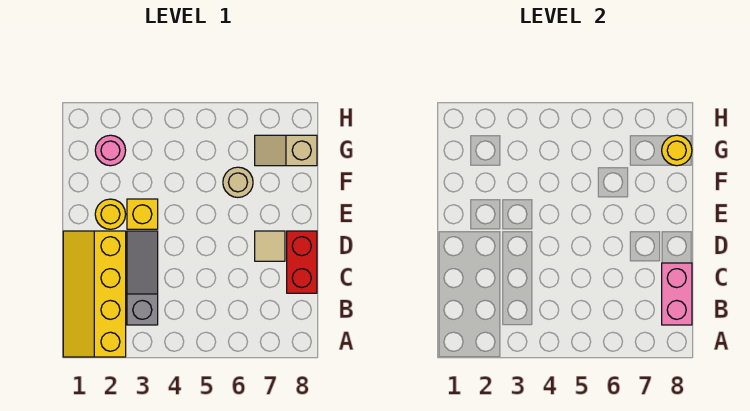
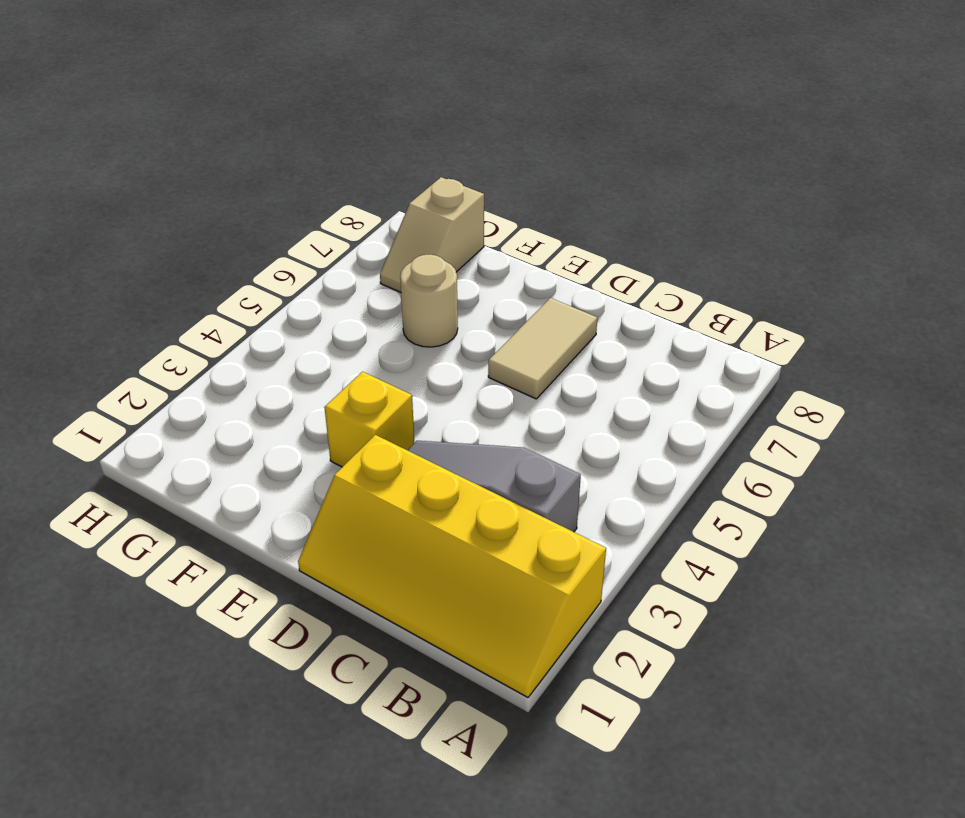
tan 1x2 tile [488,298,597,399] -> tan 1x1 tile [255,231,285,261]
none -> red 1x2 brick [287,231,317,293]
none -> yellow 1x1 round brick [95,199,126,229]

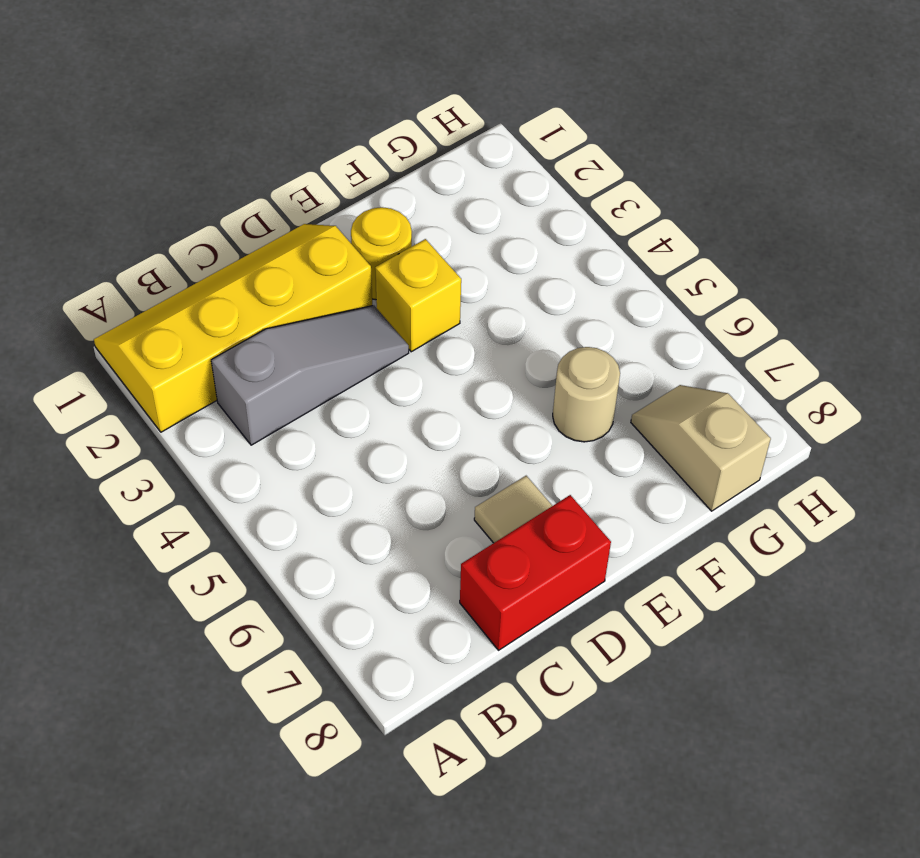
none -> pink 1x1 round brick [95,135,126,166]
none -> pink 1x2 brick [662,263,692,325]

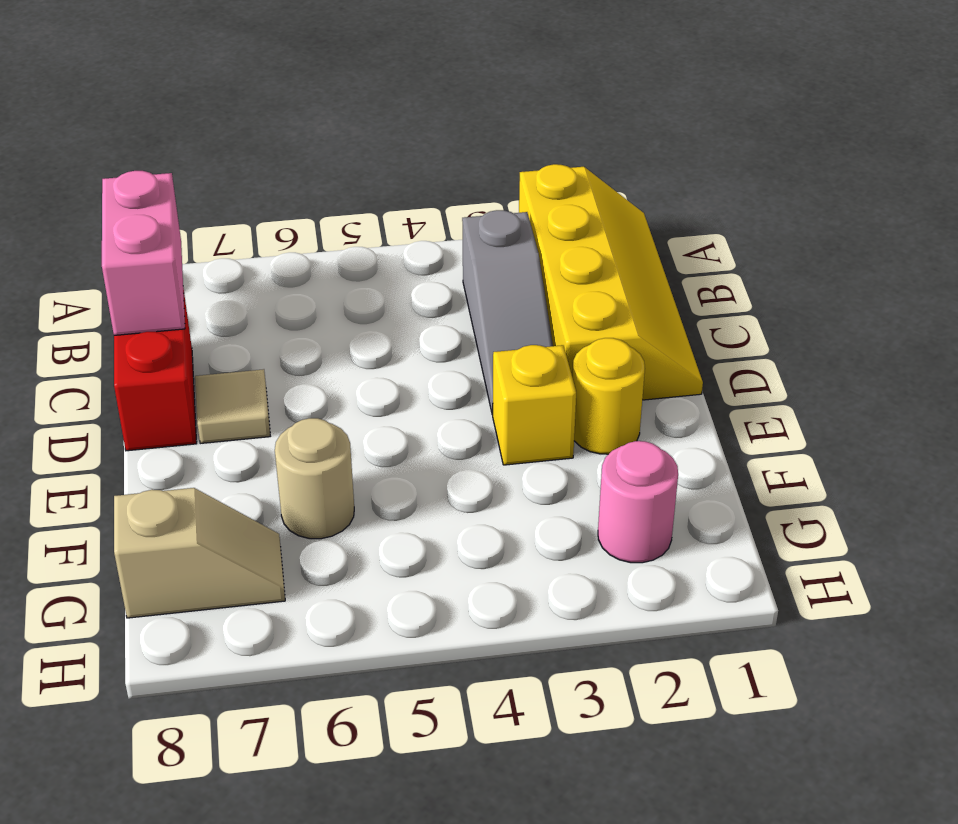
none -> yellow 1x1 round brick [662,135,692,166]

